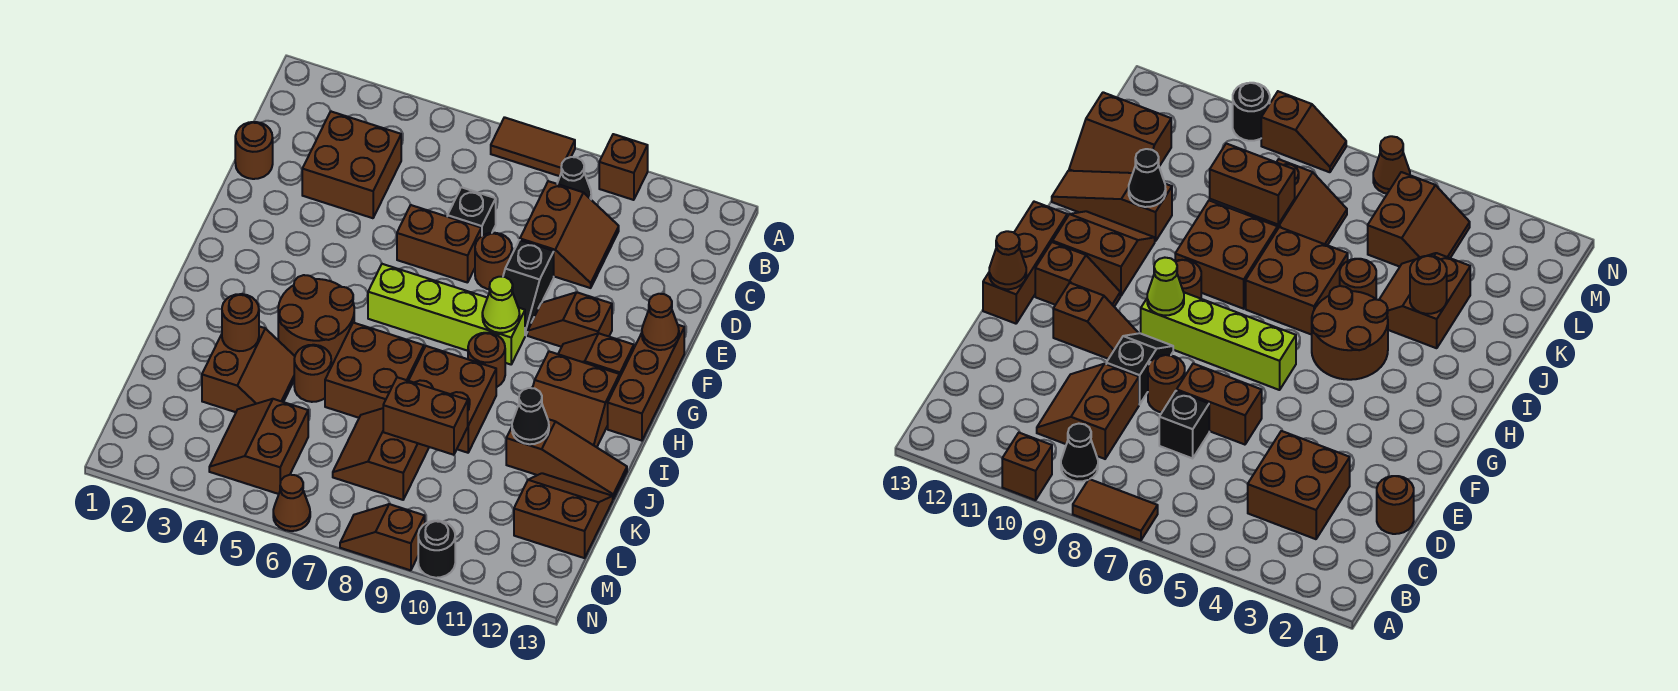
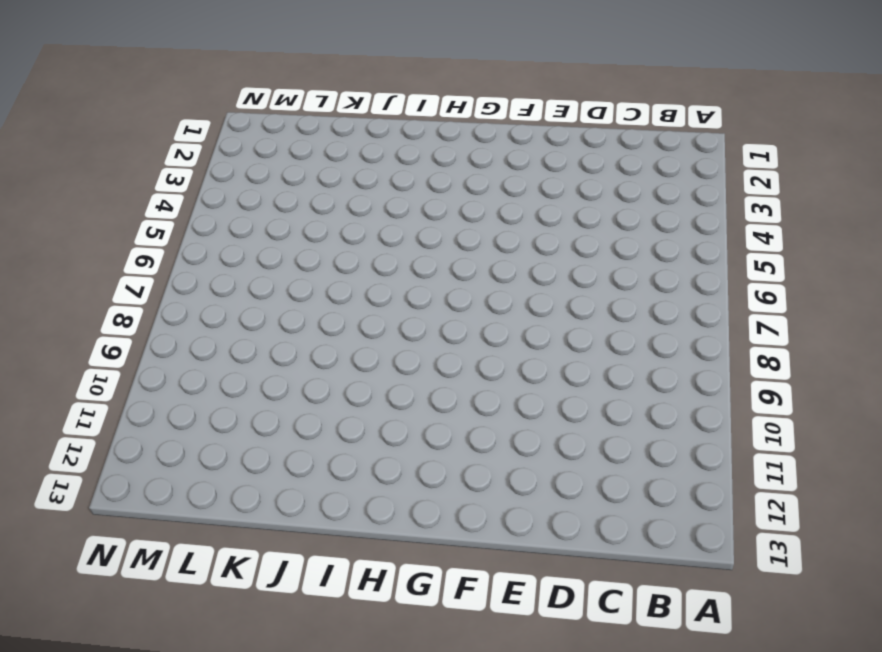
none -> brown 1x2 tile [491,117,575,176]
none -> brown 1x1 brick [599,134,648,200]
none -> black 1x1 cone [557,157,591,199]
none -> brown 2x2 brick [302,111,401,218]

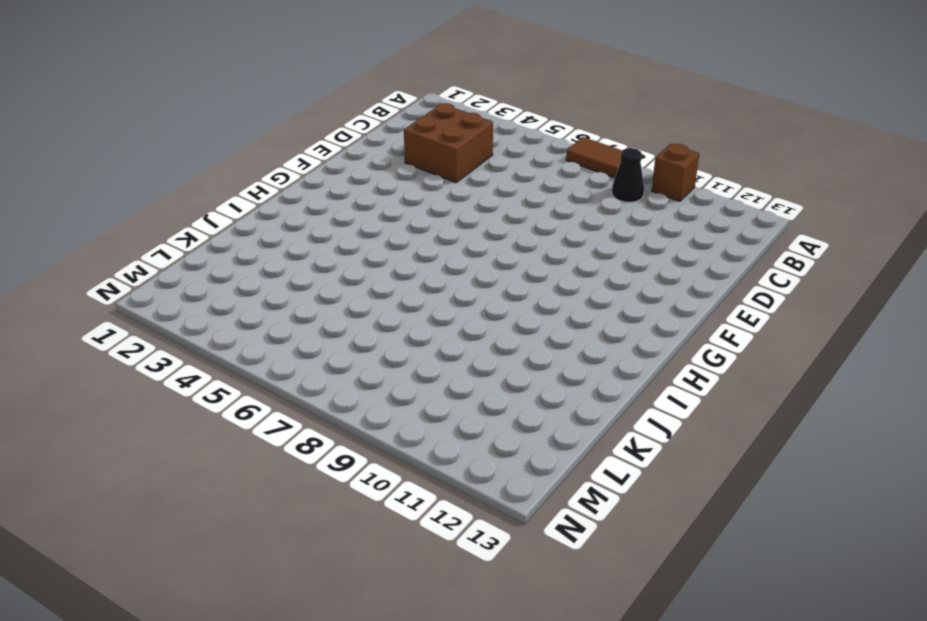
none -> brown 2x2 slope [520,181,619,288]
none -> brown 1x1 round brick [235,122,273,179]
none -> black 1x1 brick [447,187,496,236]
none -> brown 1x2 brick [397,205,481,283]

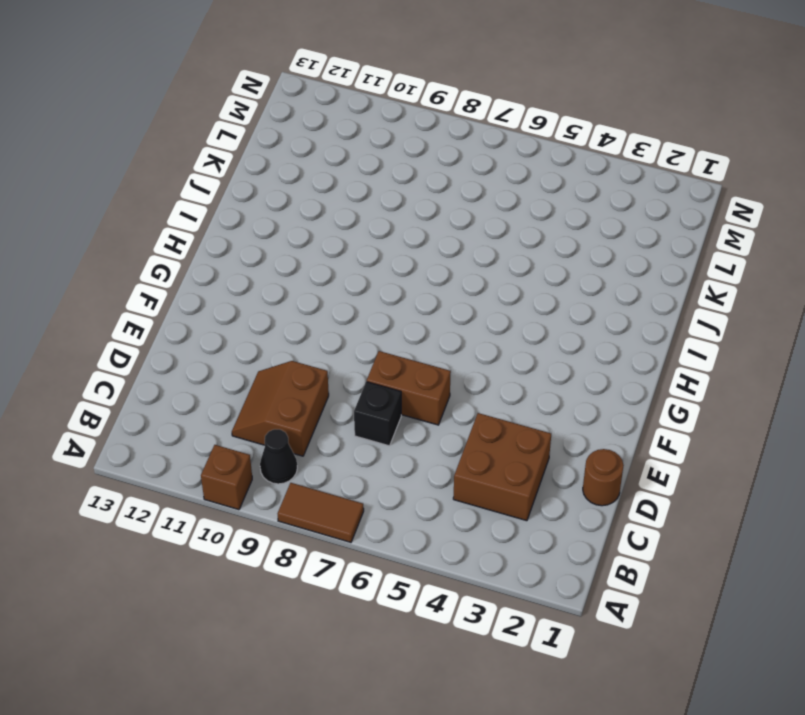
none -> brown 1x1 round brick [475,233,512,289]
none -> black 1x2 slope [503,240,554,335]
none -> brown 1x2 slope [528,292,612,347]
none -> brown 1x3 brick [608,325,684,441]

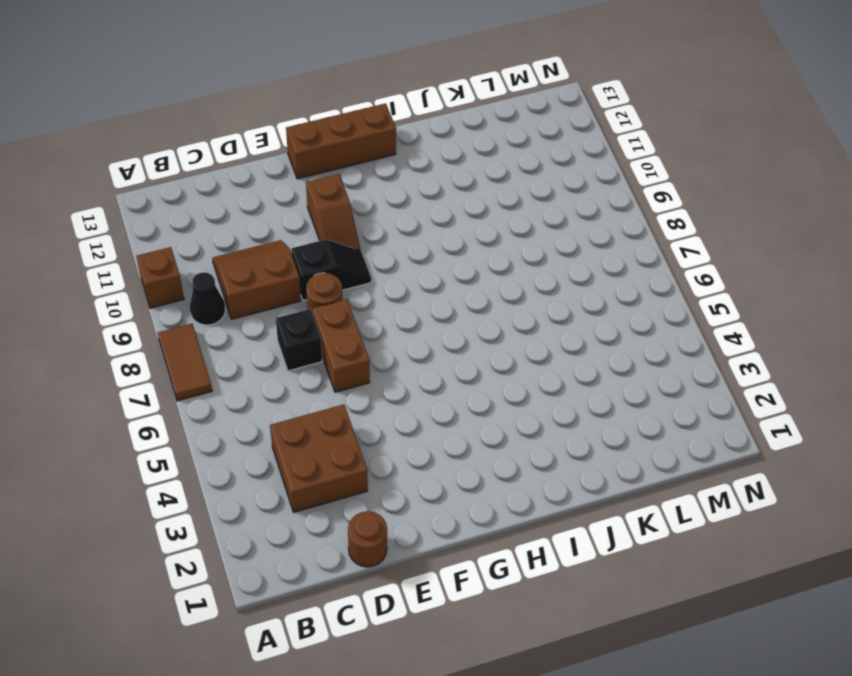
none -> lime 1x4 brick [368,264,525,364]
none -> brown 1x2 slope [558,333,634,376]
none -> brown 2x2 round brick [278,275,354,365]
none -> brown 1x1 round brick [468,333,505,387]

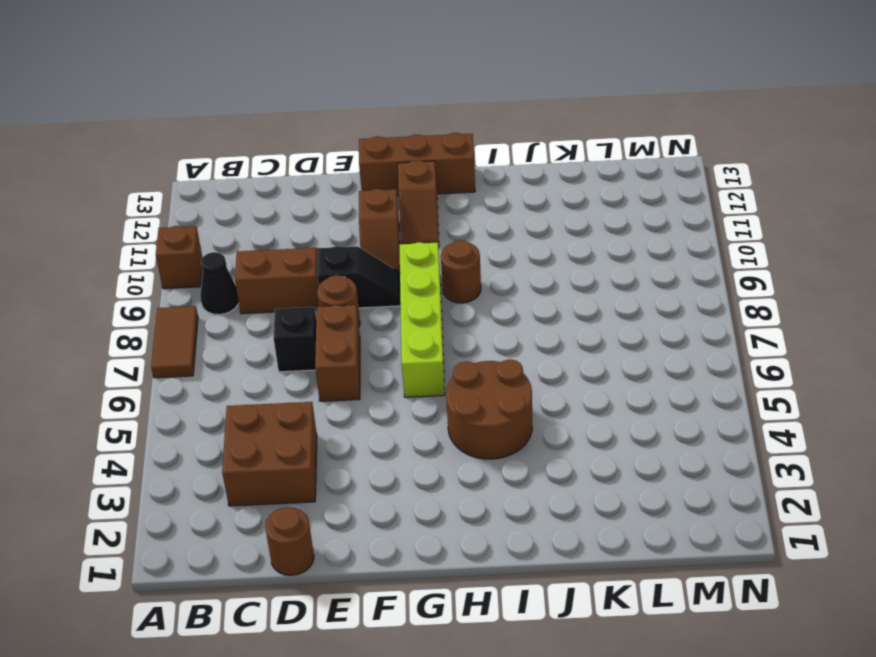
none -> brown 2x2 slope [533,352,620,447]
none -> brown 2x2 brick [325,323,424,418]
none -> brown 2x2 brick [409,346,496,453]
none -> brown 2x2 slope [202,326,295,412]

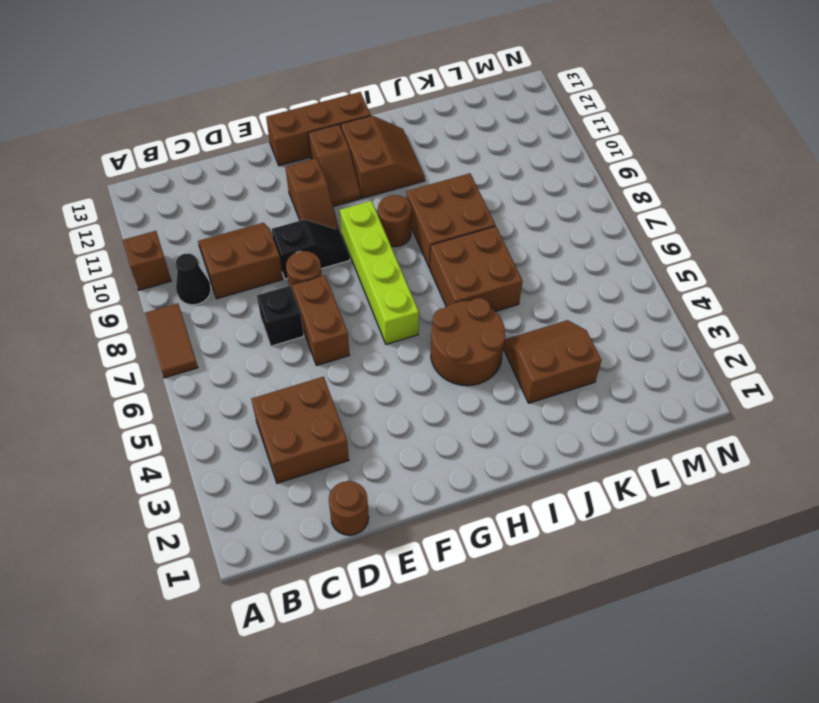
none -> brown 1x1 round brick [294,345,331,402]
none -> brown 1x3 slope [506,419,627,499]
none -> brown 2x2 slope [333,408,429,500]
none -> brown 2x2 slope [514,473,613,558]

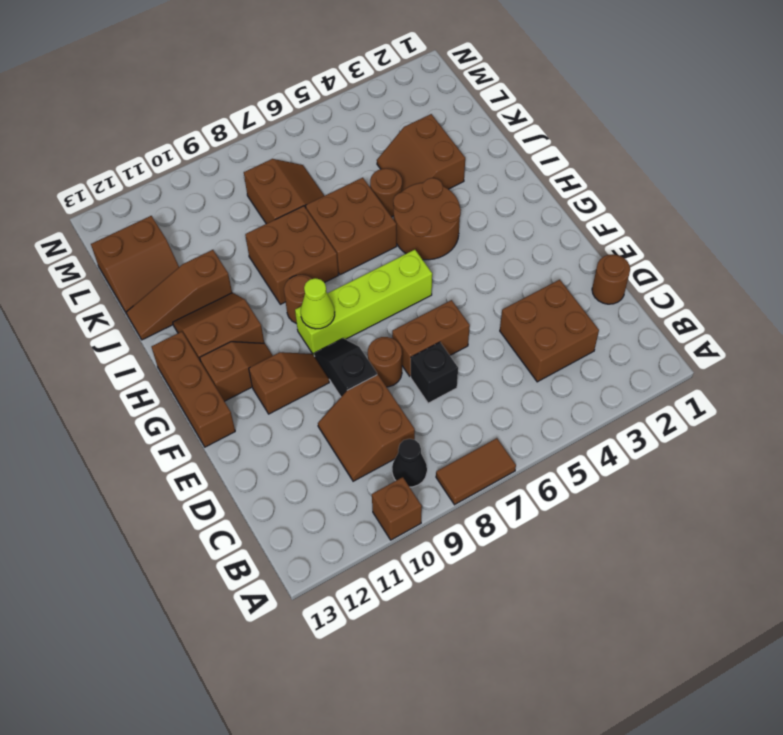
none -> brown 2x2 slope [209,399,308,494]
none -> brown 1x1 cone [273,475,310,531]
none -> brown 1x2 slope [340,504,425,570]
none -> black 1x1 round brick [418,521,455,578]

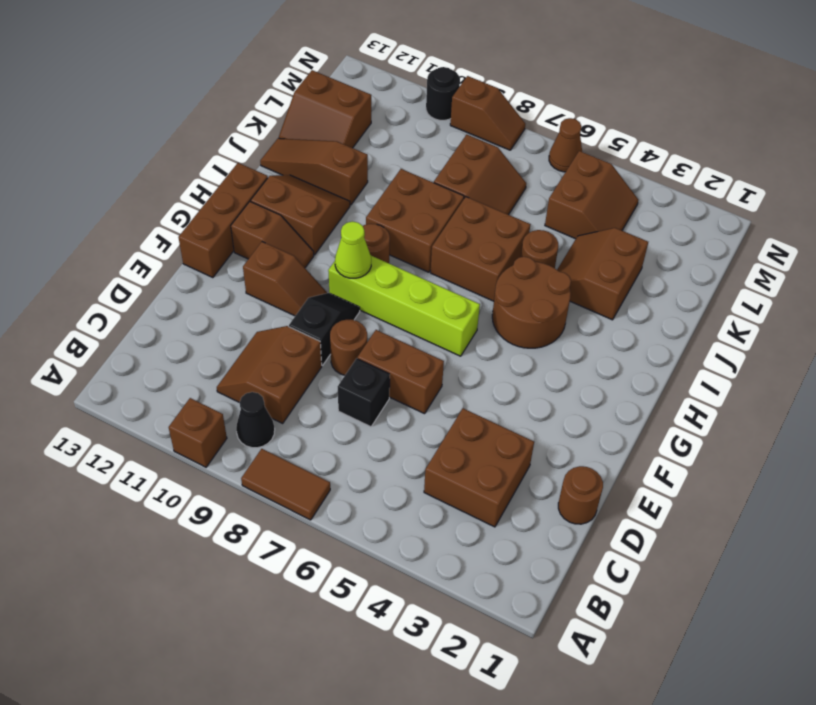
none -> brown 1x1 cone [642,294,679,350]
none -> brown 1x1 round brick [222,294,259,351]
none -> black 1x1 cone [512,388,549,444]
none -> brown 1x2 brick [383,377,468,455]

